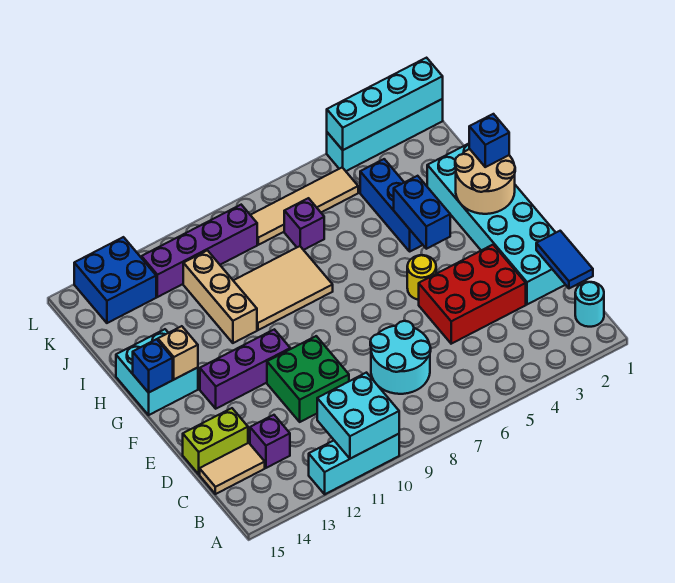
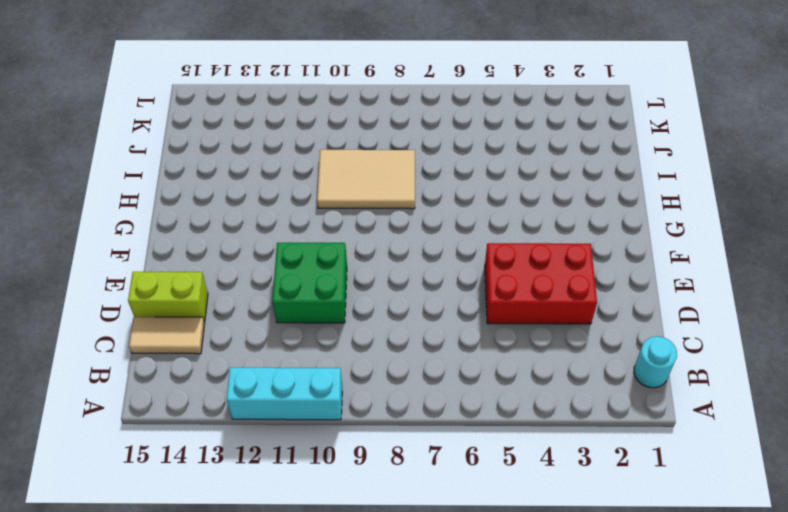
none -> cyan 2x2 round brick [370,321,431,394]
none -> purple 1x1 brick [250,415,290,468]
none -> cyan 2x6 brick [427,144,565,304]

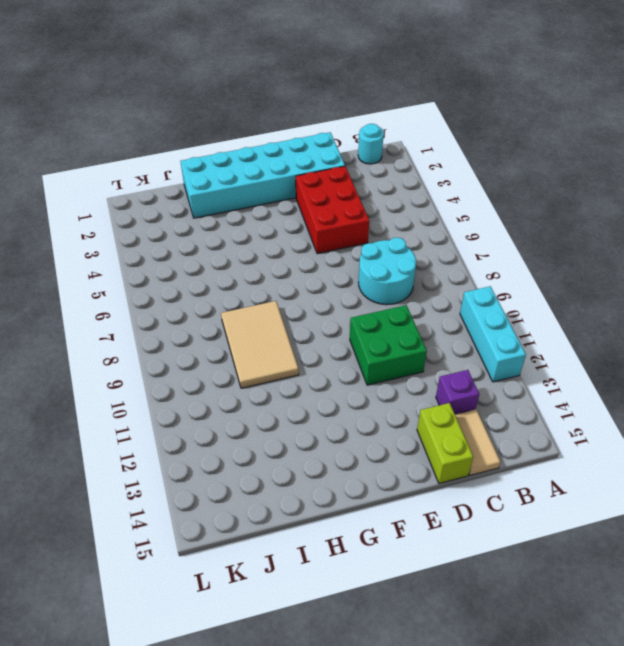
none -> yellow 1x1 round brick [407,255,436,300]
none -> purple 1x3 brick [200,329,290,409]
none -> cyan 2x2 brick [116,329,198,415]

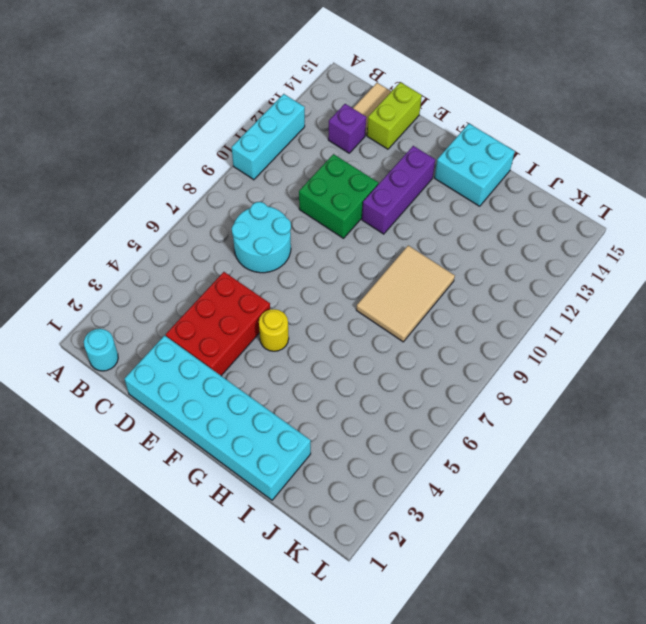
none -> blue 1x3 brick [360,159,423,251]
none -> tan 1x3 brick [183,250,257,343]
none -> purple 1x1 brick [284,198,324,250]

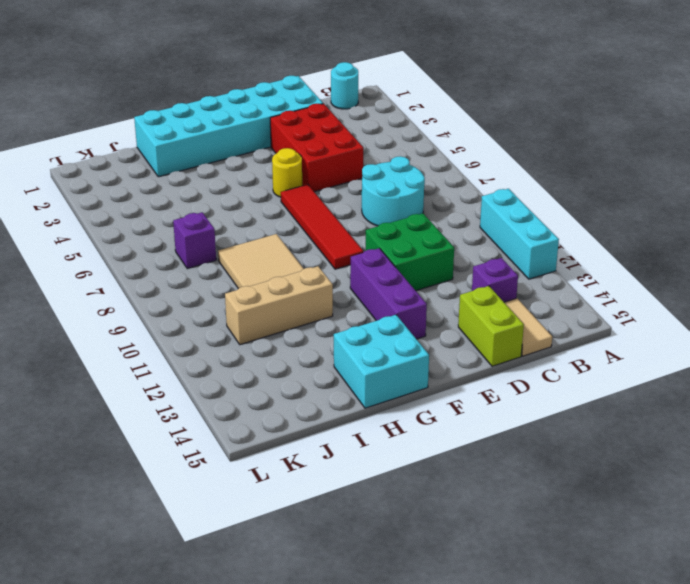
red 1x4 tile [281,185,363,269] -> none
none -> blue 1x3 brick [360,159,423,251]
none -> tan 1x4 tile [251,167,358,245]
none -> purple 1x4 brick [142,205,257,297]

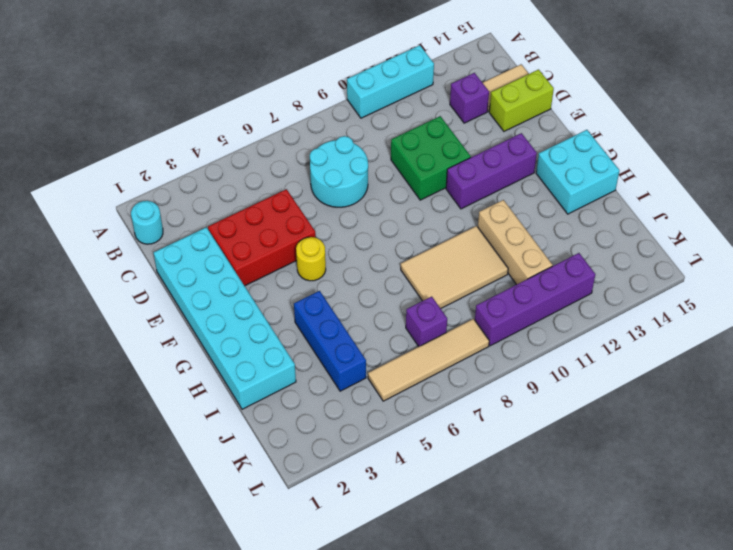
none -> blue 2x2 brick [74,237,156,323]
none -> cyan 1x4 brick [327,99,443,171]
none -> cyan 2x2 brick [317,373,399,459]

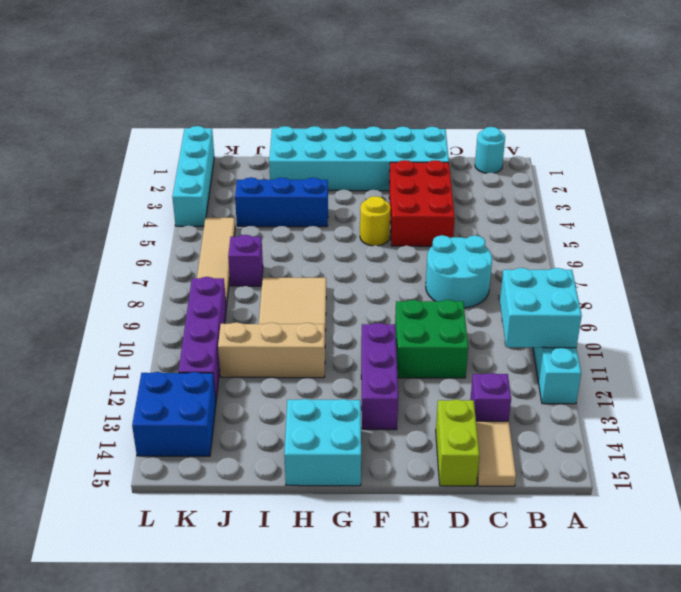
none -> blue 1x2 tile [536,231,593,288]
none -> tan 2x2 round brick [455,149,515,214]
none -> blue 1x2 brick [394,176,450,249]

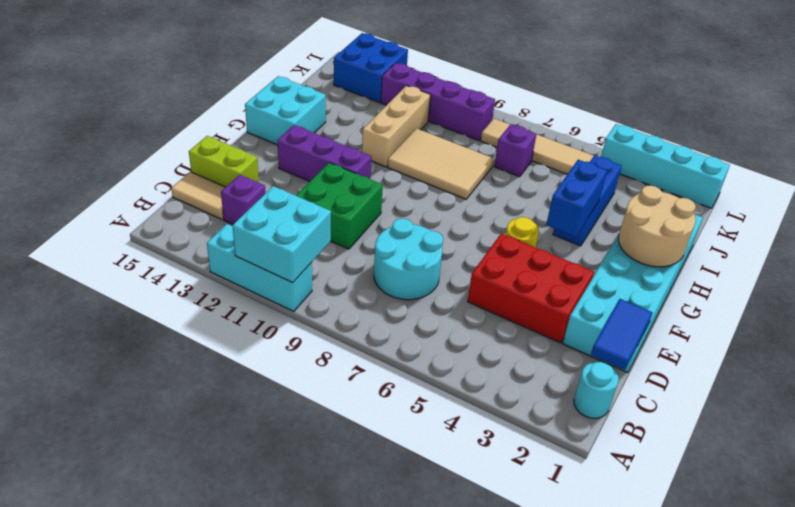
none -> tan 1x1 brick [158,326,198,379]
none -> blue 1x1 brick [133,339,173,393]
none -> cyan 1x4 brick [327,58,443,150]

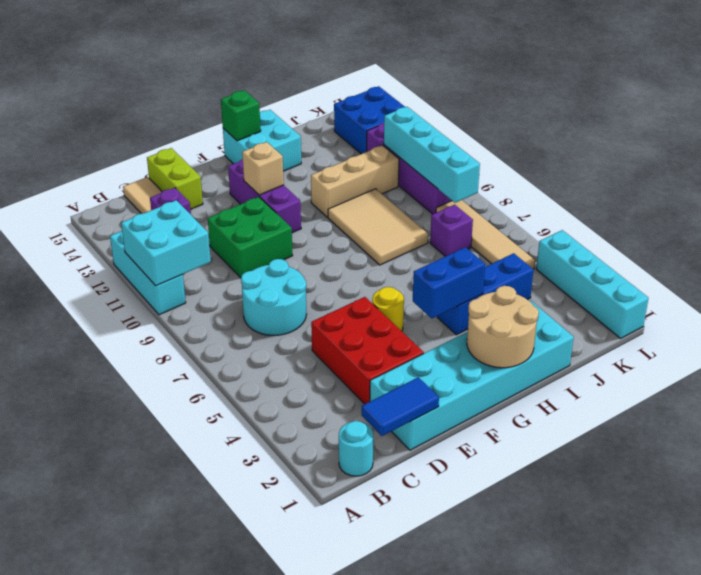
tan 1x1 brick [242,142,284,195] -> tan 1x1 brick moved to [158,326,198,379]
green 1x1 brick [221,90,261,141] -> blue 1x1 brick [133,339,173,393]
cyan 1x4 brick [384,107,480,203] -> cyan 1x4 brick moved to [327,58,443,150]
none -> blue 1x1 brick [469,114,509,167]

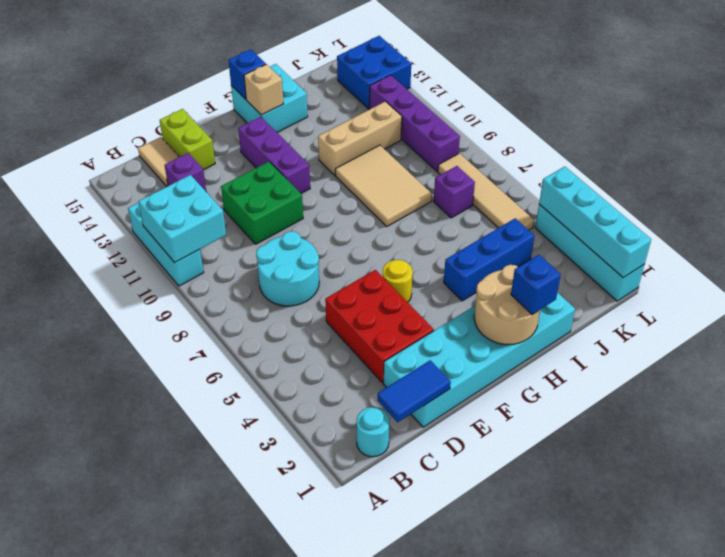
none -> blue 1x2 brick [394,176,450,249]

